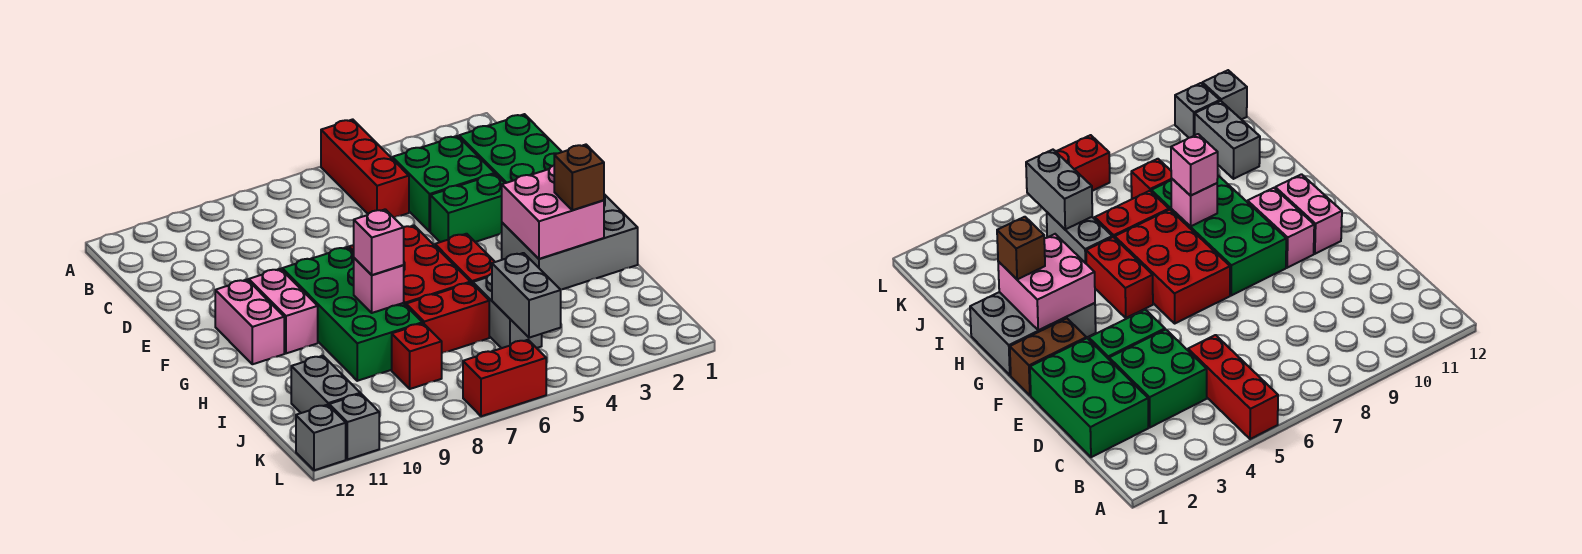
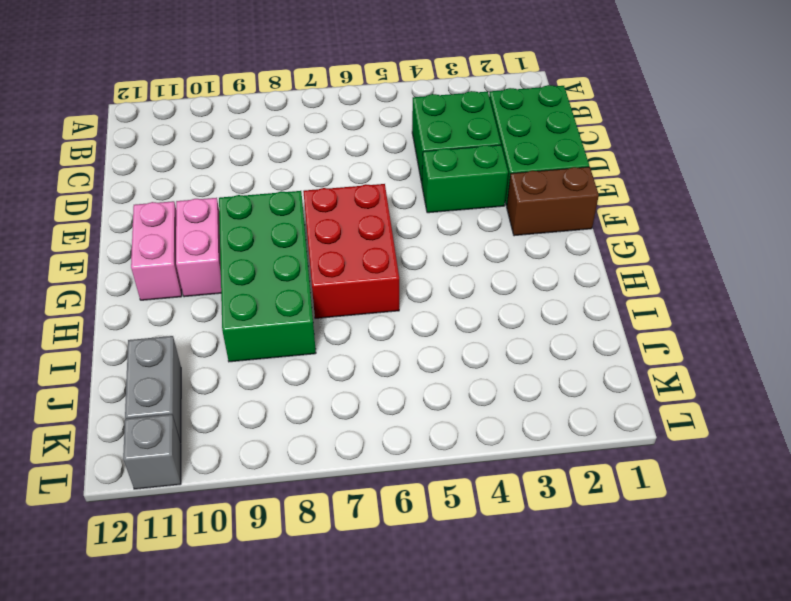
none -> red 1x3 brick [321,119,409,218]
none -> grey 2x3 brick [502,194,638,290]
none -> red 1x2 brick [435,234,495,284]

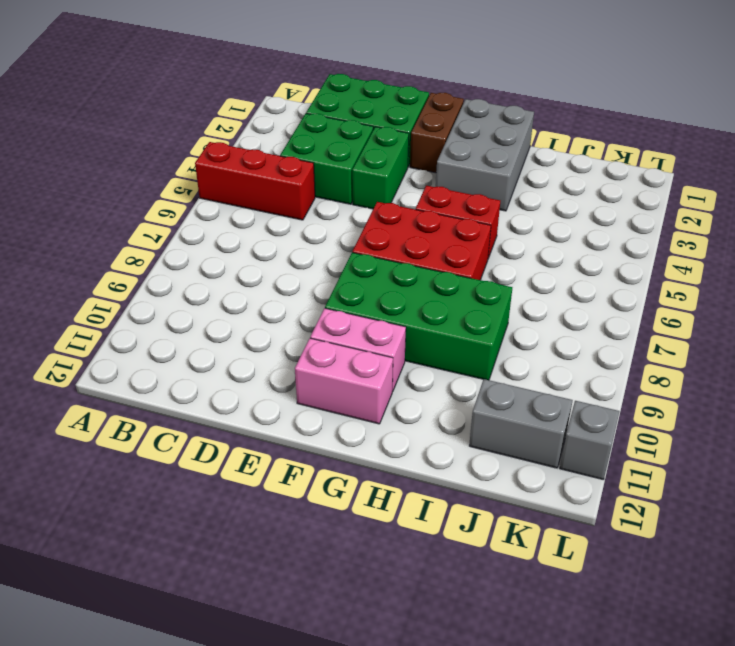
none -> grey 1x2 brick [473,274,542,348]
none -> red 1x2 brick [406,283,489,353]
none -> red 1x1 brick [392,323,442,389]

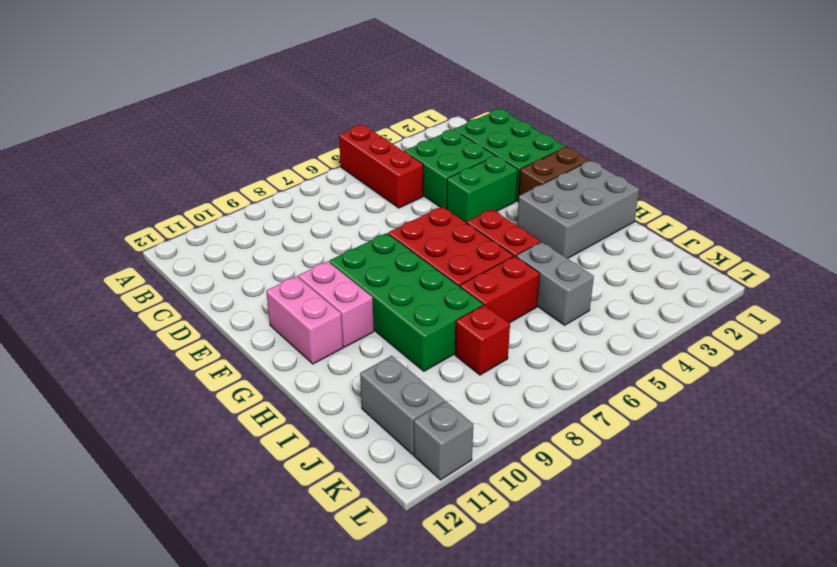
none -> red 1x2 brick [463,340,546,416]
none -> grey 1x1 brick [296,405,346,470]
none -> pink 2x2 brick [502,166,604,259]

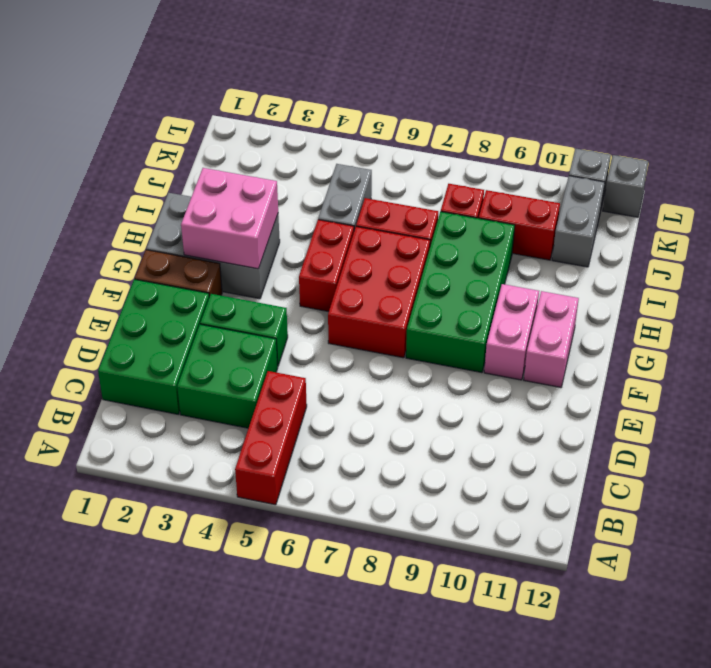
red 1x2 brick [479,190,560,260] -> red 1x2 brick moved to [463,340,546,416]
none -> pink 1x1 brick [354,258,404,313]
none -> grey 1x2 brick [492,253,561,338]
none -> brown 1x1 brick [554,145,604,210]

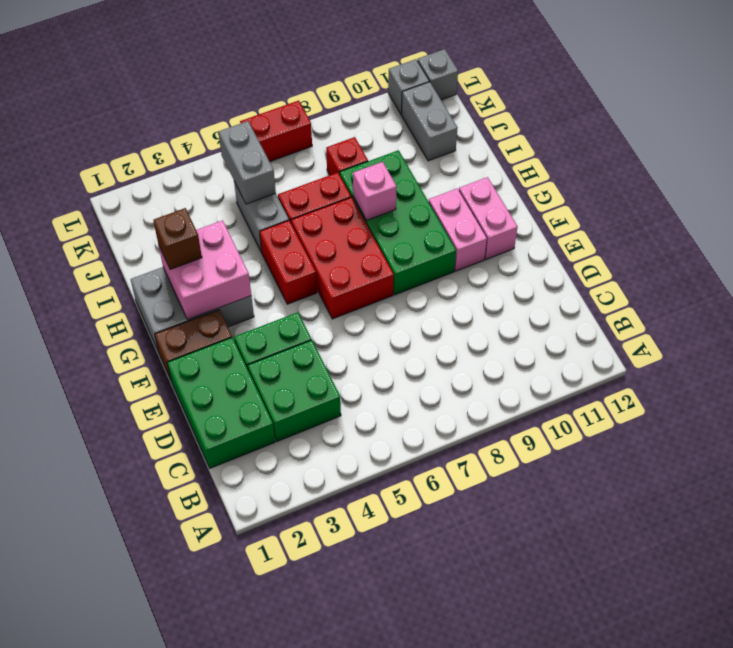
none -> red 1x3 brick [321,119,409,218]
none -> pink 1x1 brick [354,209,404,275]

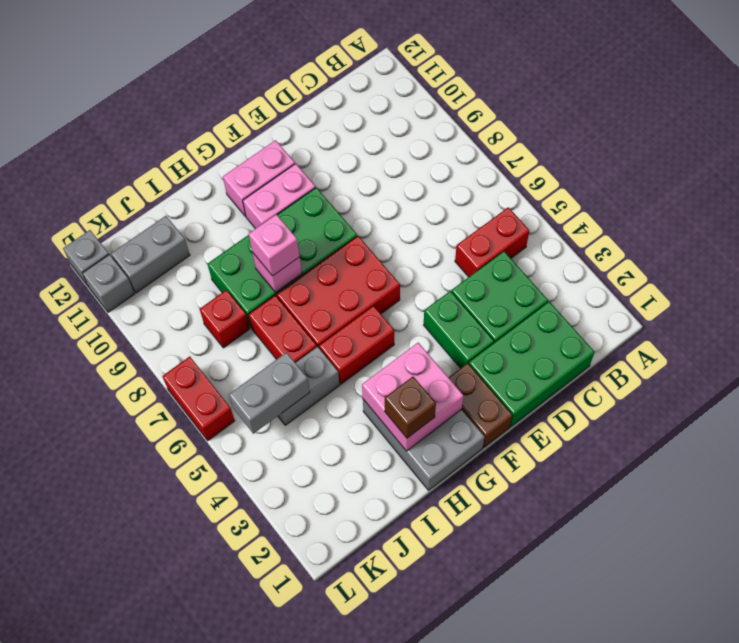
red 1x2 brick [455,207,529,277] -> red 1x3 brick [321,119,409,218]

